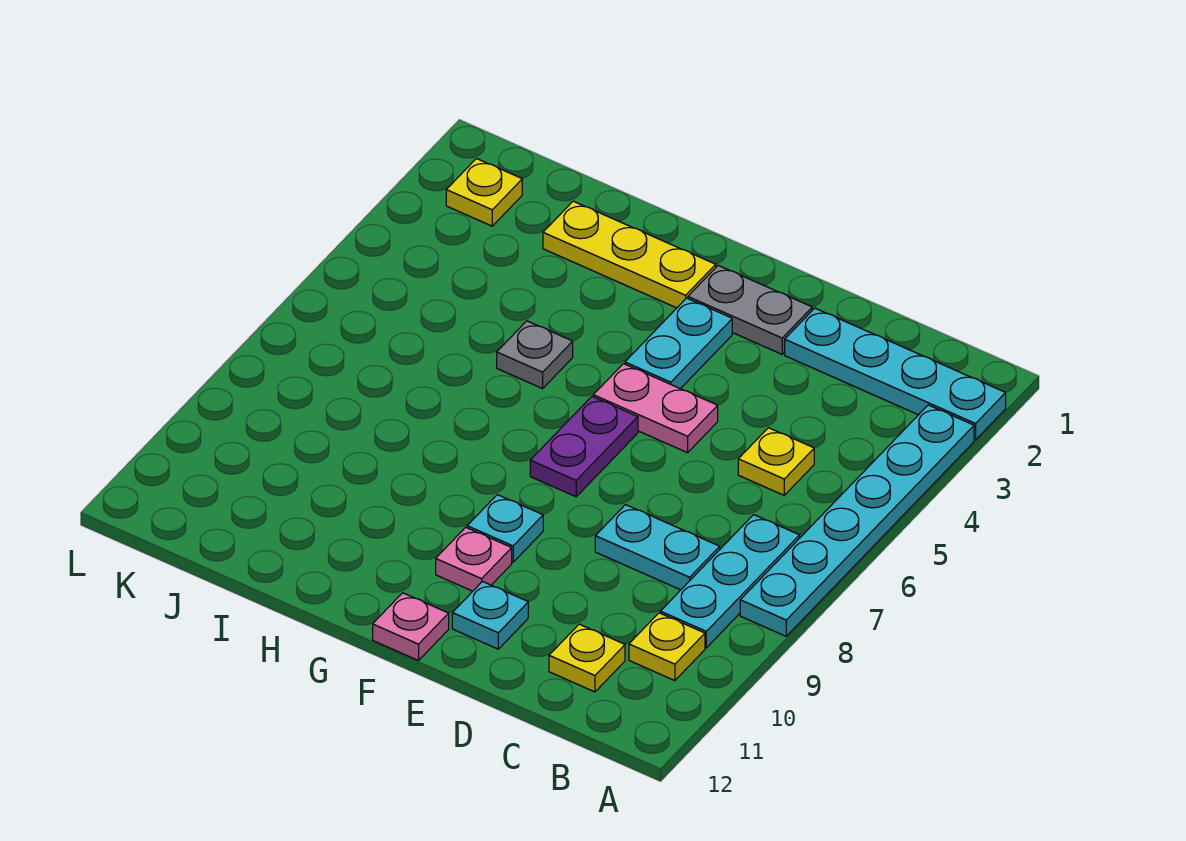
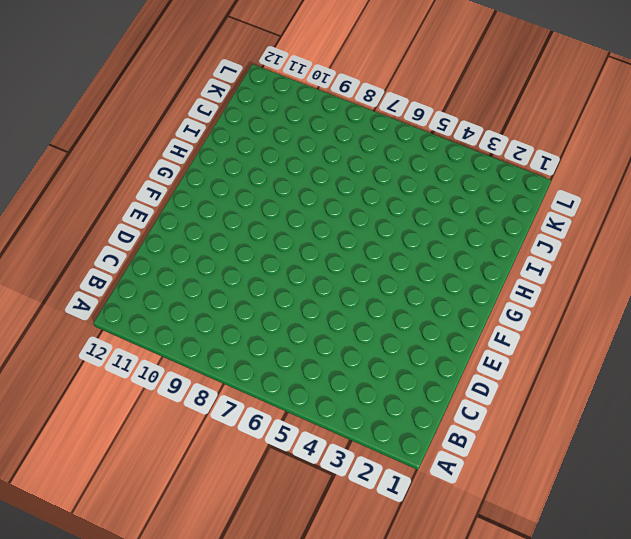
none -> cyan 1x4 plate [785,308,1006,440]
none -> cyan 1x6 plate [740,405,974,636]
none -> cyan 1x3 plate [660,515,800,648]

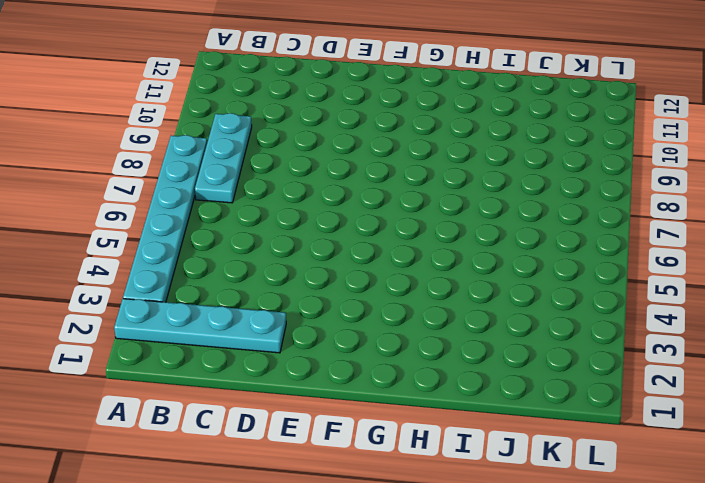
none -> yellow 1x1 plate [629,613,705,681]
none -> yellow 1x1 plate [738,428,814,495]
none -> cyan 1x2 plate [595,505,720,590]

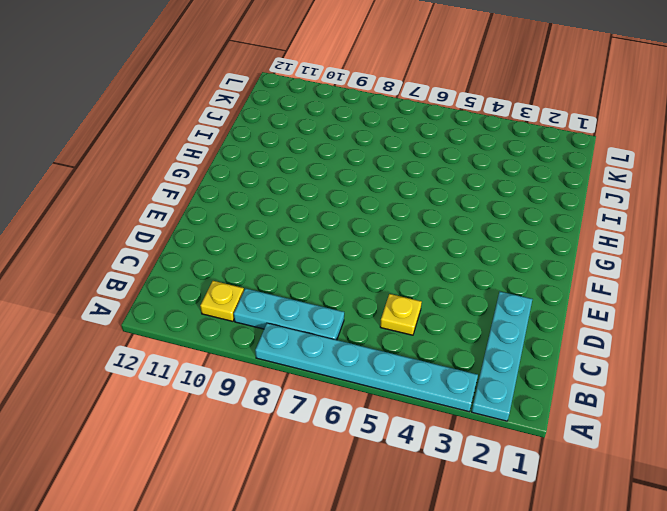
none -> cyan 1x2 plate [595,505,720,590]
none -> yellow 1x1 plate [549,624,625,692]
none -> grey 1x2 plate [688,265,812,354]

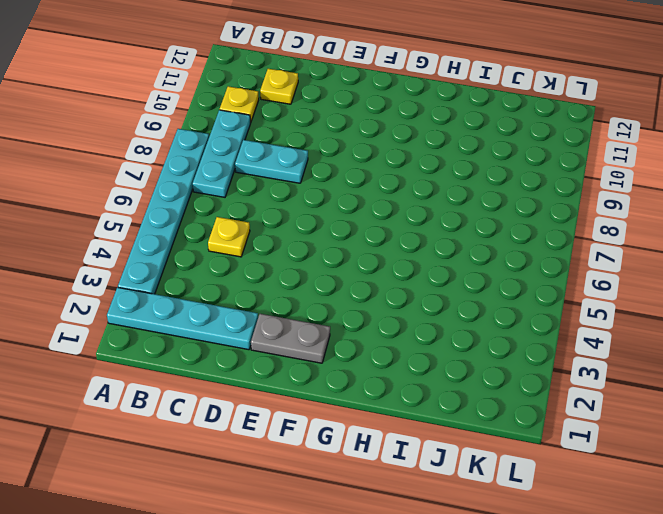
none -> pink 1x2 plate [593,364,718,453]
none -> cyan 1x1 plate [452,582,528,649]
none -> cyan 1x2 plate [625,298,732,389]

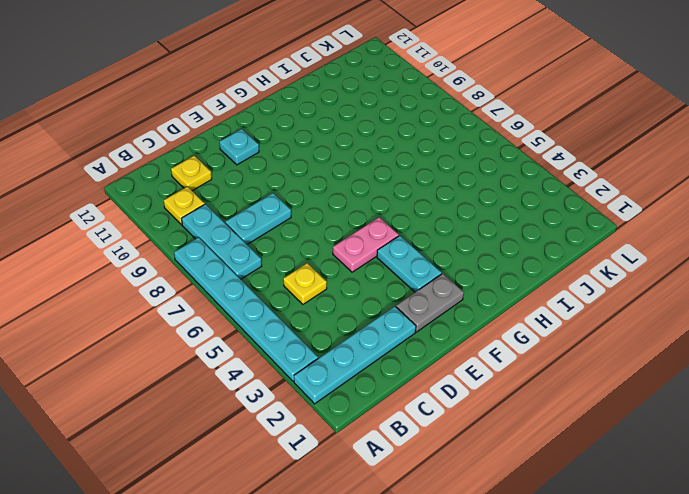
none -> purple 1x2 plate [530,397,638,497]
none -> cyan 1x1 plate [467,495,543,562]
none -> pink 1x1 plate [436,527,512,591]

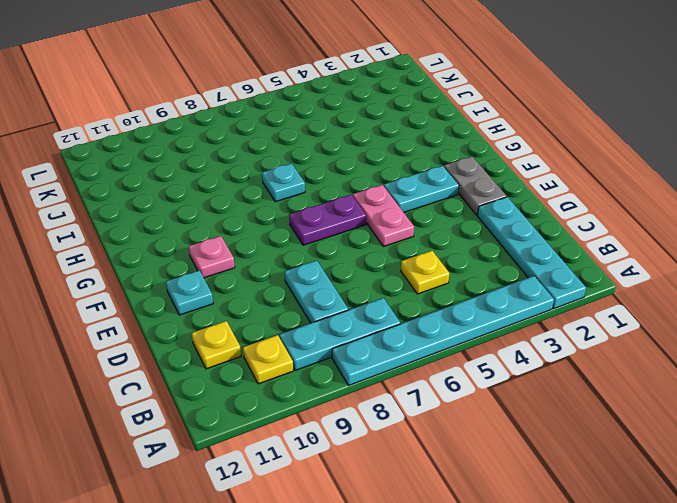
cyan 1x1 plate [262,164,305,202] -> cyan 1x1 plate moved to [467,495,543,562]
none -> pink 1x1 plate [373,593,449,661]
none -> yellow 1x3 plate [543,201,716,308]
none -> grey 1x1 plate [497,321,573,389]

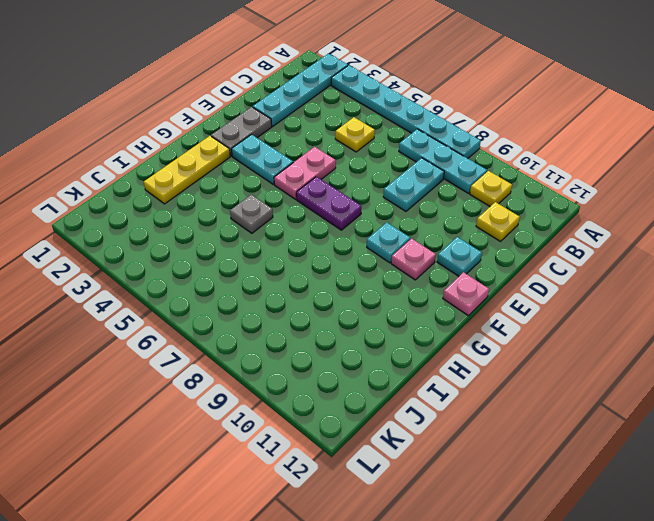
none -> yellow 1x1 plate [446,159,522,226]

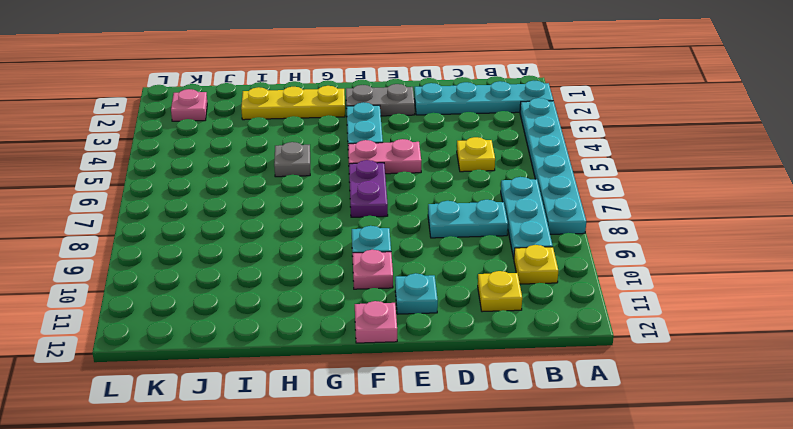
pink 1x1 plate [171,89,207,121] -> yellow 1x1 plate [446,159,522,226]

